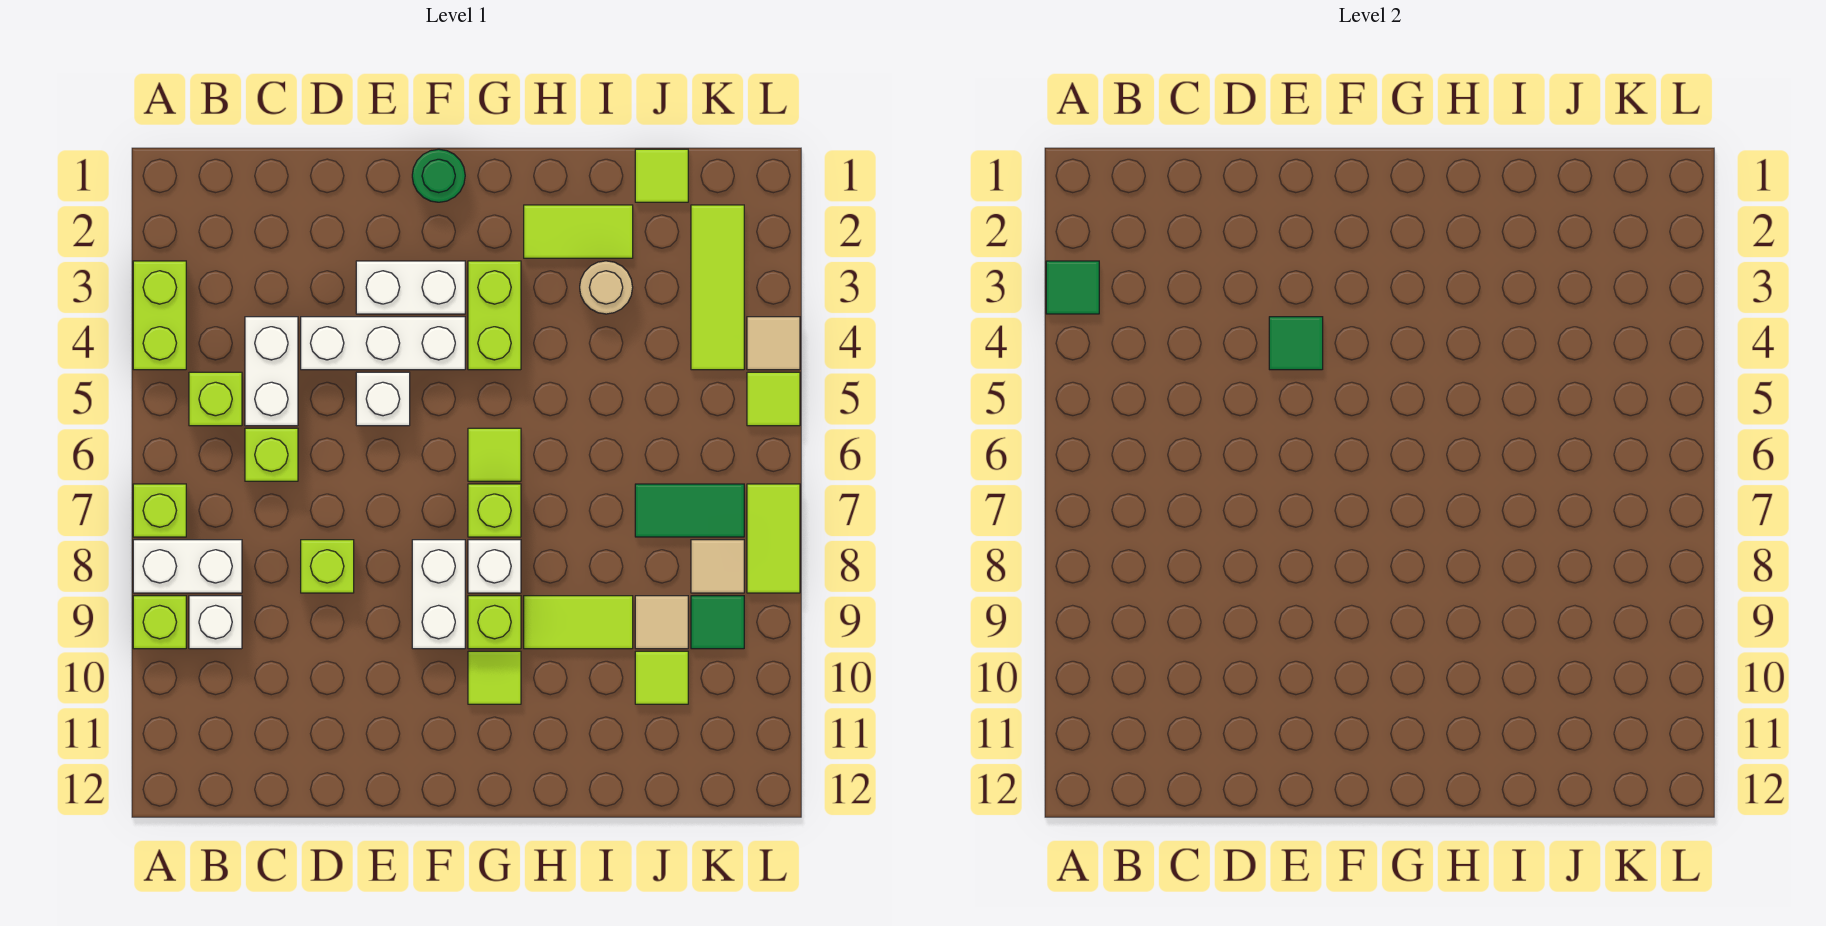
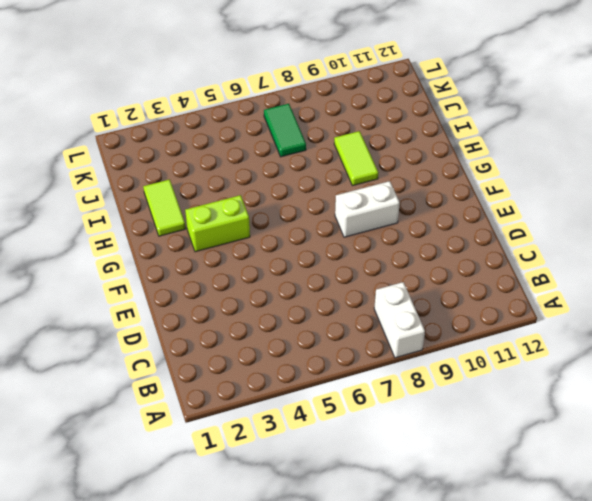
none -> lime 1x2 brick [133,261,186,370]
none -> lime 1x1 brick [133,484,186,537]
none -> lime 1x1 brick [133,596,186,649]
none -> lime 1x1 brick [189,372,242,426]

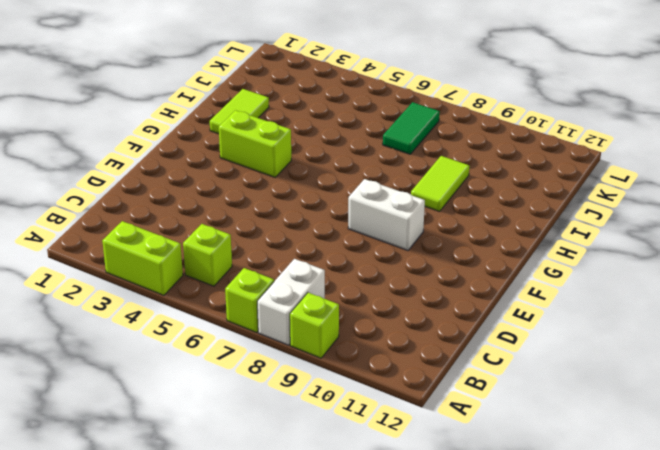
none -> white 1x1 brick [189,596,242,649]
none -> white 1x2 brick [245,317,298,426]
none -> lime 1x1 brick [245,428,298,481]
none -> white 1x3 brick [301,317,465,370]

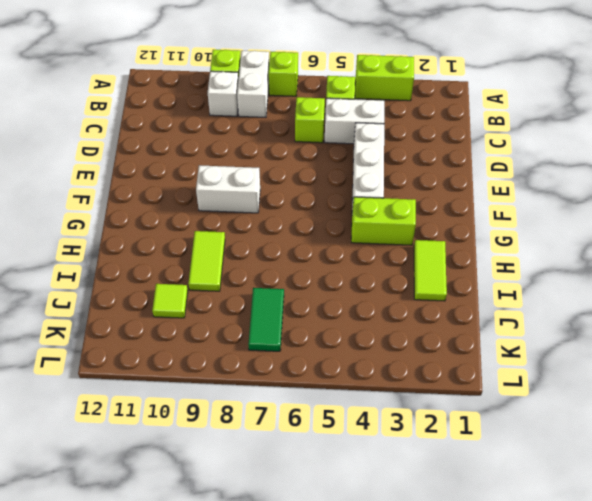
none -> lime 1x1 brick [301,540,354,593]
none -> white 1x2 brick [356,261,465,314]
none -> white 1x1 brick [356,372,410,426]
none -> green 1x1 round brick [412,149,465,202]

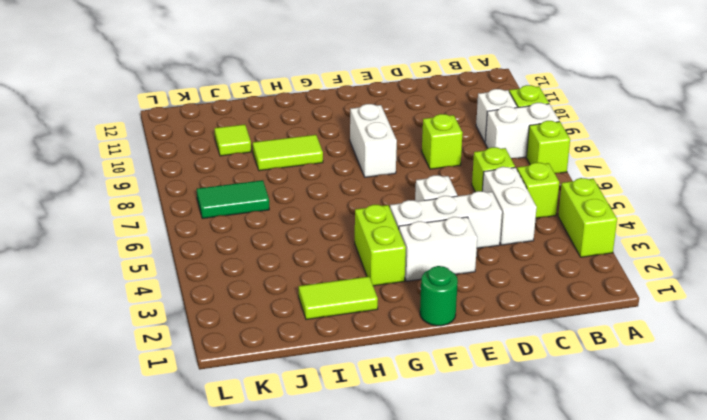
none -> lime 1x1 tile [468,428,521,481]
none -> lime 1x1 brick [468,484,521,537]
none -> white 1x1 brick [468,540,521,593]
none -> lime 1x1 brick [468,596,521,649]

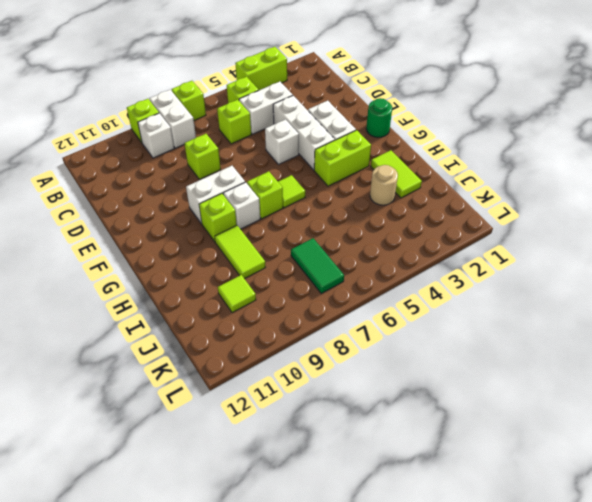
none -> lime 1x1 tile [468,651,521,704]
none -> lime 1x1 tile [635,149,688,202]
none -> tan 1x1 tile [635,596,688,649]
none -> lime 1x3 tile [691,205,744,370]

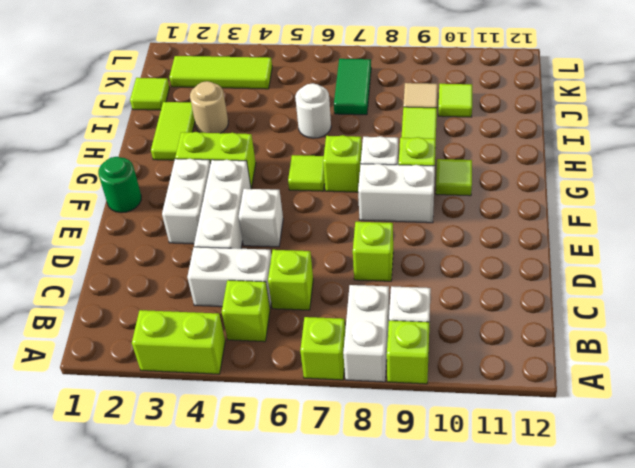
white 1x1 round brick [295,83,331,138] -> none
none -> tan 1x1 tile [691,540,744,593]
none -> green 1x1 tile [691,596,744,649]
none -> tan 1x1 tile [747,317,800,370]
none -> lime 1x1 tile [747,372,800,426]

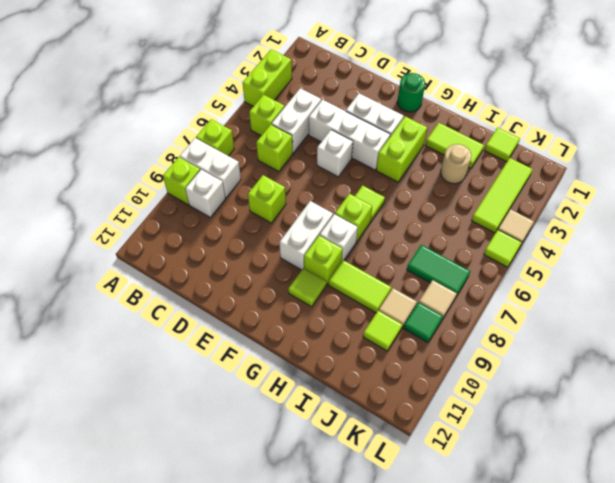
none -> lime 1x2 tile [747,484,800,593]
none -> green 1x1 tile [1046,261,1099,314]
none -> green 1x1 tile [1269,317,1323,370]

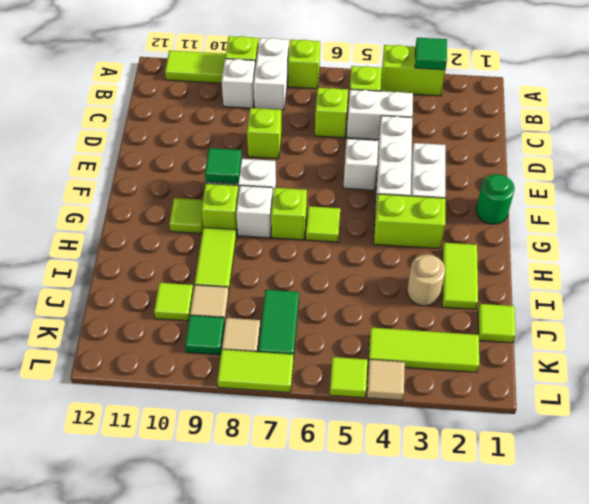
lime 1x2 tile [165,51,226,83] -> none
green 1x1 tile [205,148,242,184] -> green 1x1 tile moved to [1269,317,1323,370]

